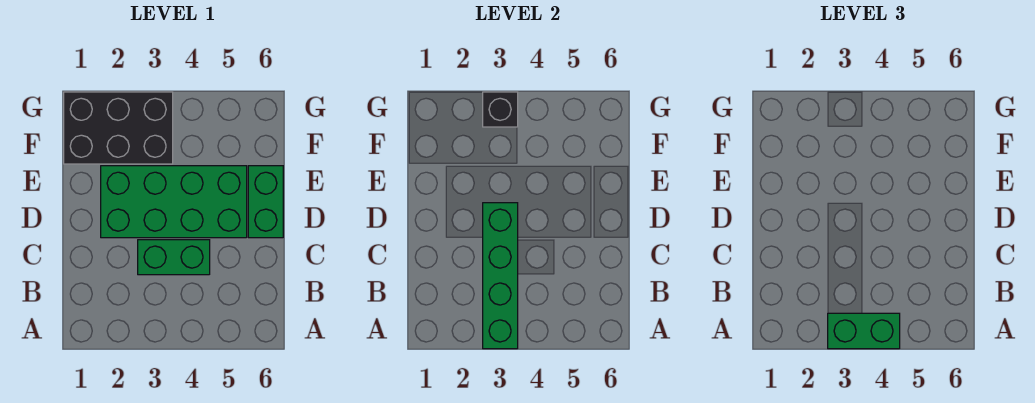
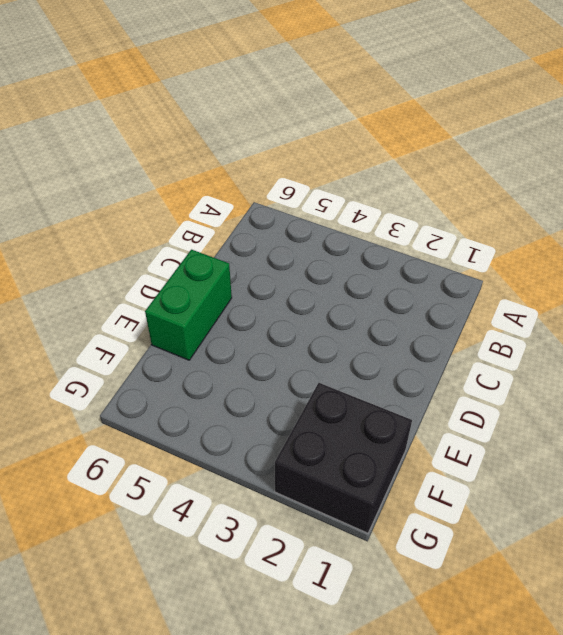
black 2x2 brick [275,383,412,533] -> black 2x3 brick [64,92,173,164]
none -> green 1x2 brick [138,240,210,275]
none -> green 2x4 brick [101,166,247,238]

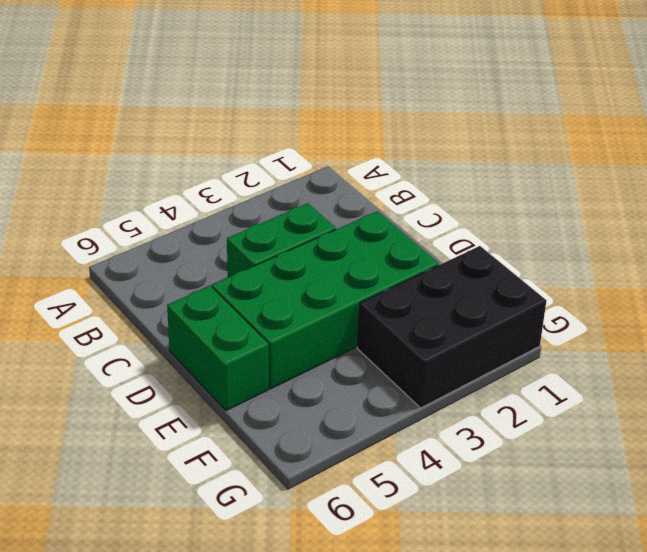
none -> green 1x4 brick [483,203,518,349]
none -> black 1x1 brick [483,92,518,127]

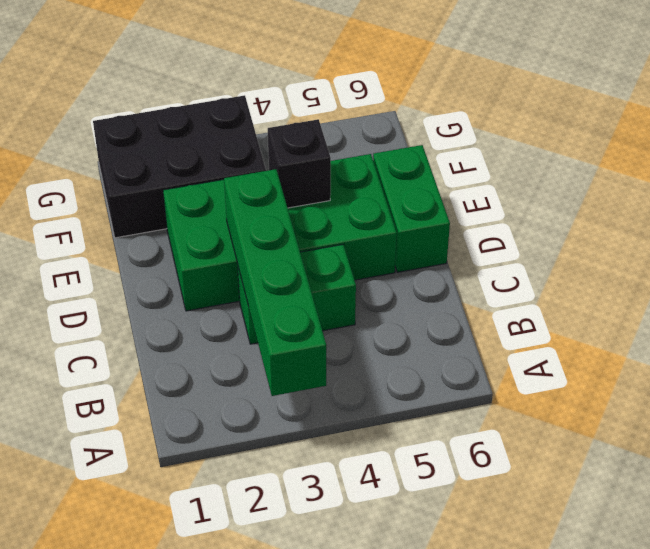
black 1x1 brick [268,119,331,208] -> black 1x1 brick moved to [483,92,518,127]
none -> green 1x2 brick [828,313,900,349]

